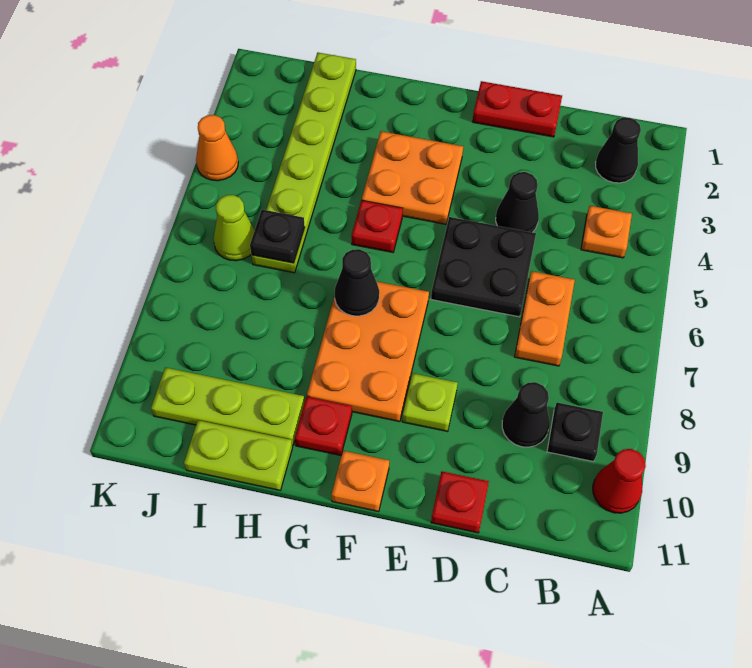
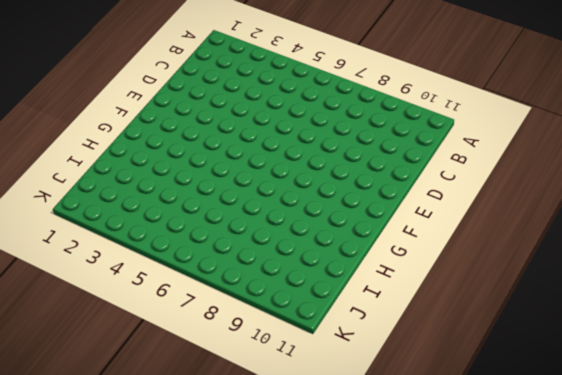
none -> red 1x1 cone [593,449,646,513]
none -> black 1x1 cone [596,118,641,183]
none -> orange 1x1 plate [581,206,632,258]

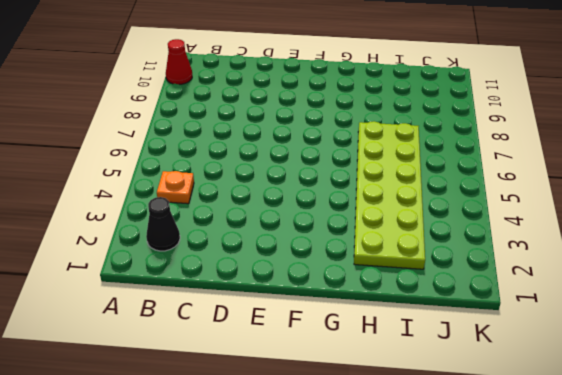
lime 2x6 plate [354,121,425,269] -> lime 1x6 plate [252,53,356,273]
none -> black 1x1 plate [547,403,603,462]
none -> orange 1x2 plate [515,271,575,366]
none -> black 1x1 cone [502,382,550,447]

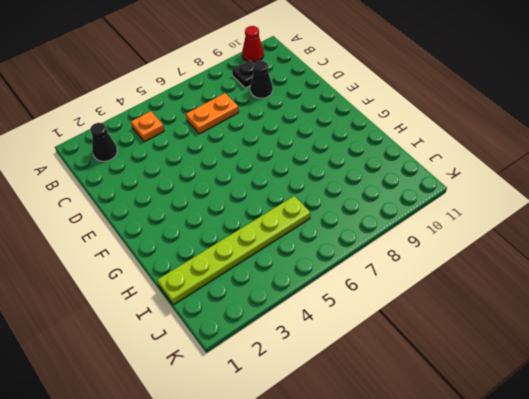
none -> red 1x2 plate [473,81,562,137]
none -> black 1x1 cone [496,172,539,232]
none -> black 2x2 plate [431,217,536,317]

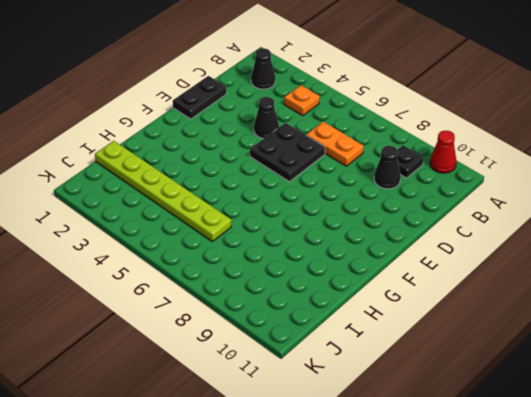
black 1x2 plate [173,76,226,119] -> red 1x2 plate [473,81,562,137]
none -> red 1x1 plate [431,471,489,533]
none -> lime 1x1 plate [402,373,458,432]
none -> orange 2x2 plate [362,131,463,224]

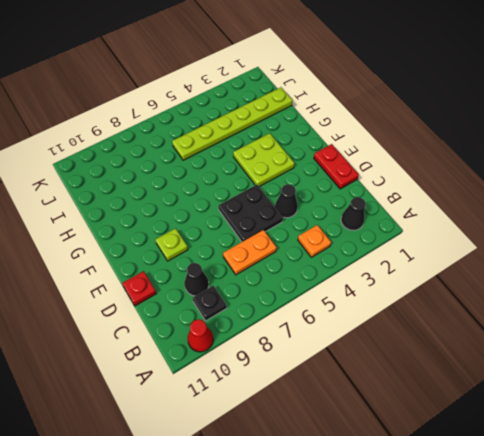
lime 2x2 plate [233,133,295,187] -> orange 2x2 plate [362,131,463,224]
none -> orange 2x3 plate [307,281,429,422]
none -> orange 1x1 plate [331,451,389,511]
none -> red 1x1 plate [351,200,403,252]

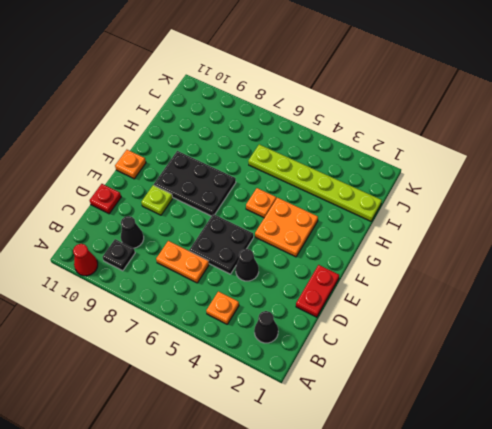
black 2x3 plate [154,151,236,216] -> orange 2x3 plate [307,281,429,422]
orange 1x1 plate [246,188,276,218] -> red 1x1 plate [351,200,403,252]
none -> red 1x1 plate [295,397,352,455]
none -> lime 1x3 plate [151,367,305,445]
none -> lime 1x2 plate [184,420,293,490]

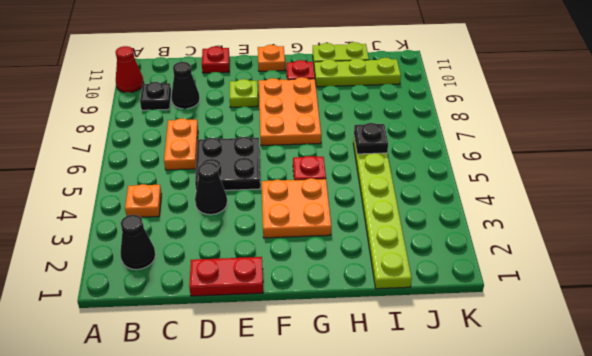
none -> lime 1x1 cone [213,195,255,261]
none -> orange 1x1 cone [196,115,238,181]
none -> black 1x1 cone [334,249,379,316]

